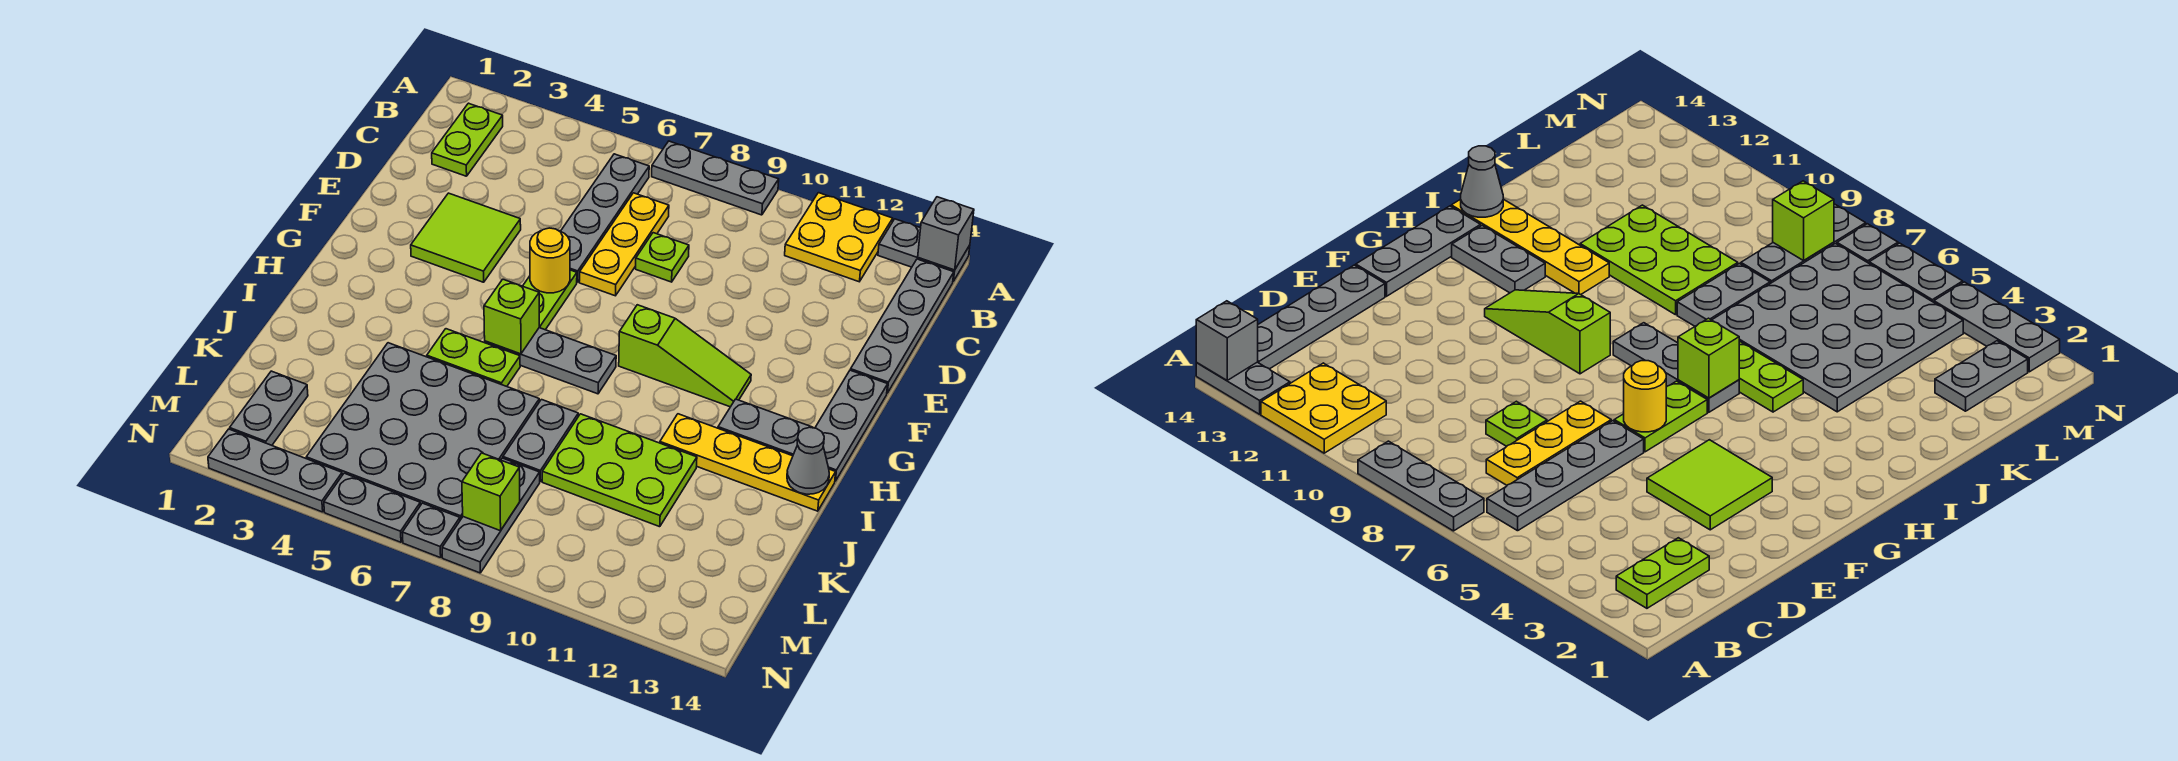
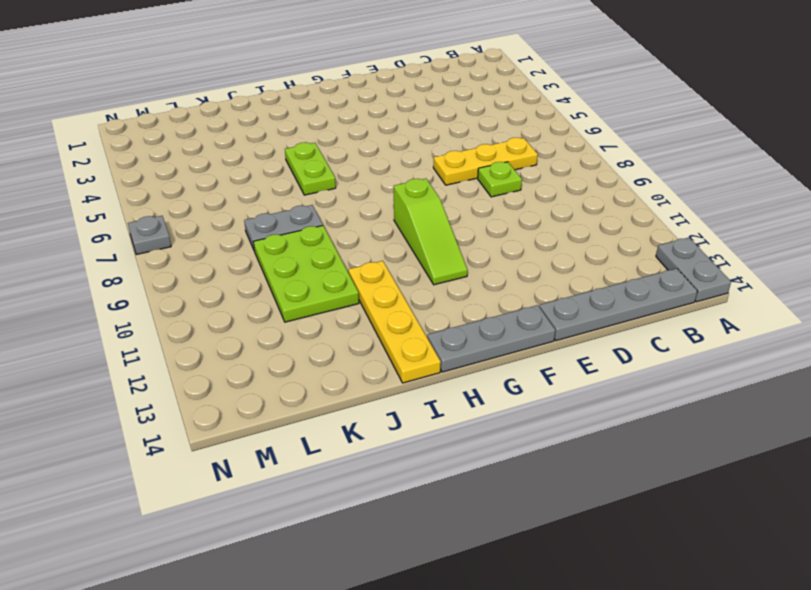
none -> grey 1x3 plate [652,141,779,215]
none -> yellow 2x2 plate [785,193,893,282]
none -> lime 1x2 plate [432,103,503,176]

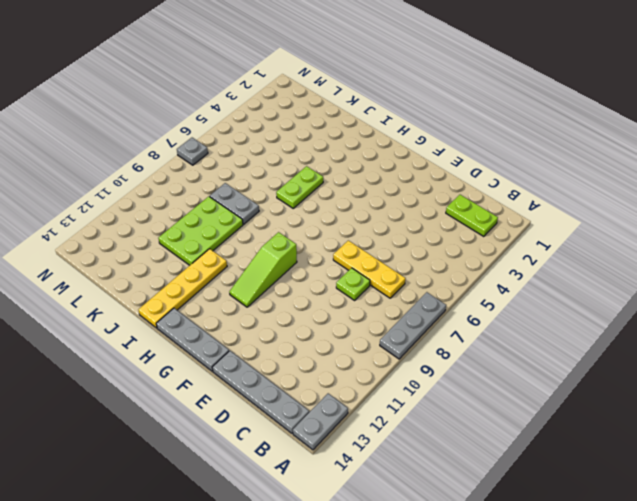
none -> yellow 2x2 plate [785,193,893,282]
none -> grey 1x4 plate [561,154,649,282]
none -> lime 2x2 tile [411,193,521,282]

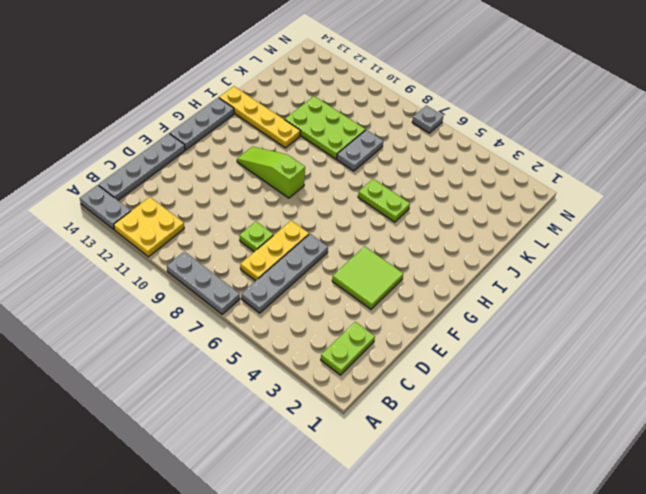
none -> lime 1x2 plate [523,270,577,330]
none -> grey 1x3 plate [485,328,616,394]
none -> grey 1x2 plate [718,399,813,456]

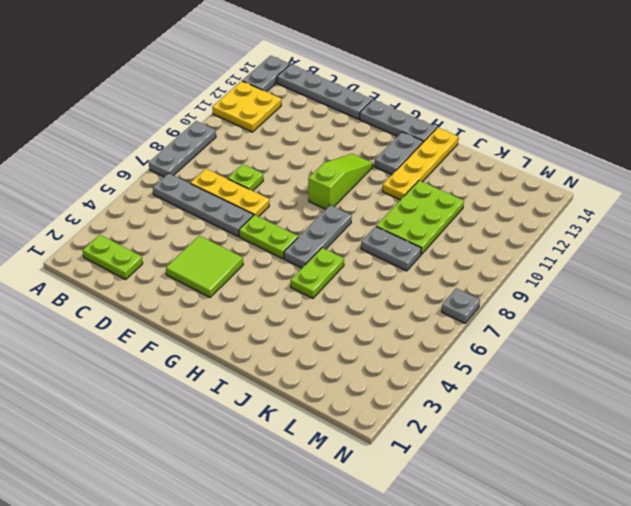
none -> grey 4x4 plate [306,343,539,520]
none -> grey 1x2 plate [230,371,308,445]
none -> grey 1x3 plate [442,458,540,573]

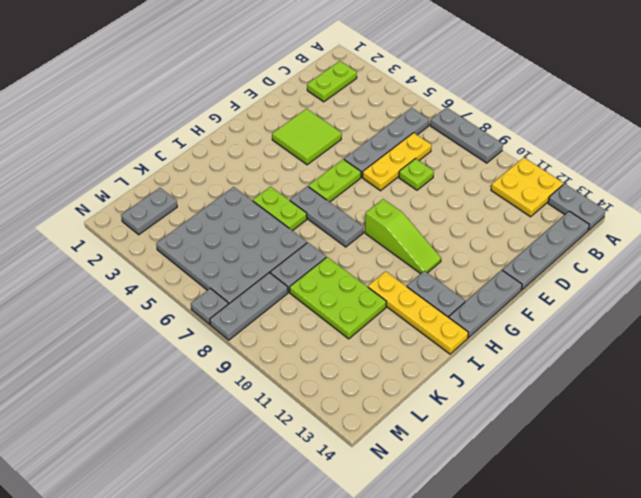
none -> grey 1x3 plate [208,429,342,512]
none -> grey 1x2 plate [324,473,420,542]
none -> grey 1x1 brick [918,197,974,270]

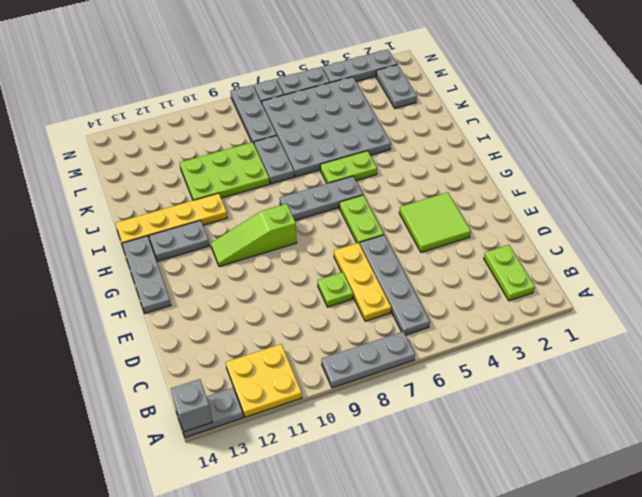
none -> grey 1x4 plate [851,259,954,393]
none -> yellow 1x1 round brick [530,228,570,293]
none -> lime 1x1 brick [484,279,539,354]

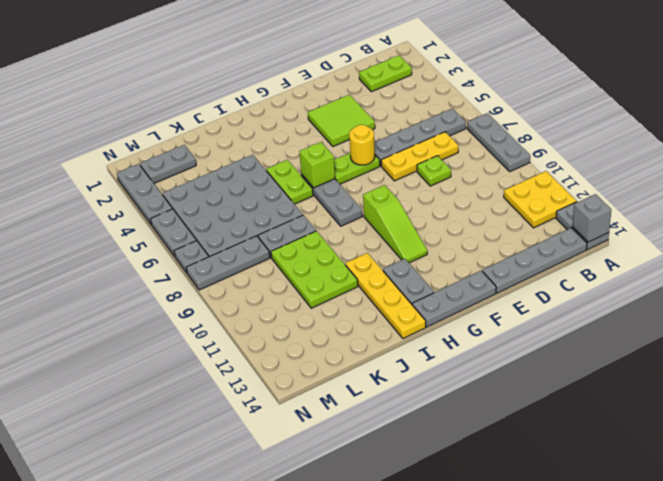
none -> grey 1x1 cone [787,427,829,494]
none -> lime 1x1 brick [462,453,520,531]

